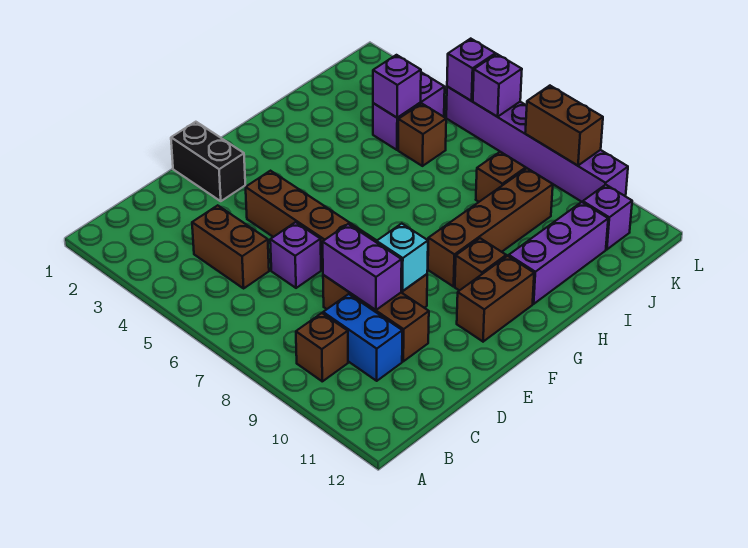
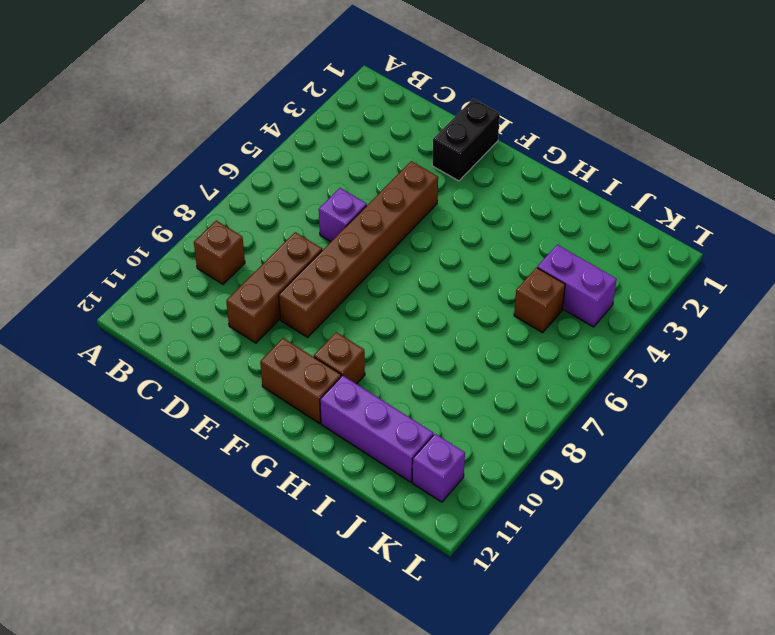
none -> brown 1x2 brick [192,205,269,288]
none -> blue 1x2 brick [323,294,402,381]
none -> brown 1x4 brick [428,169,553,287]

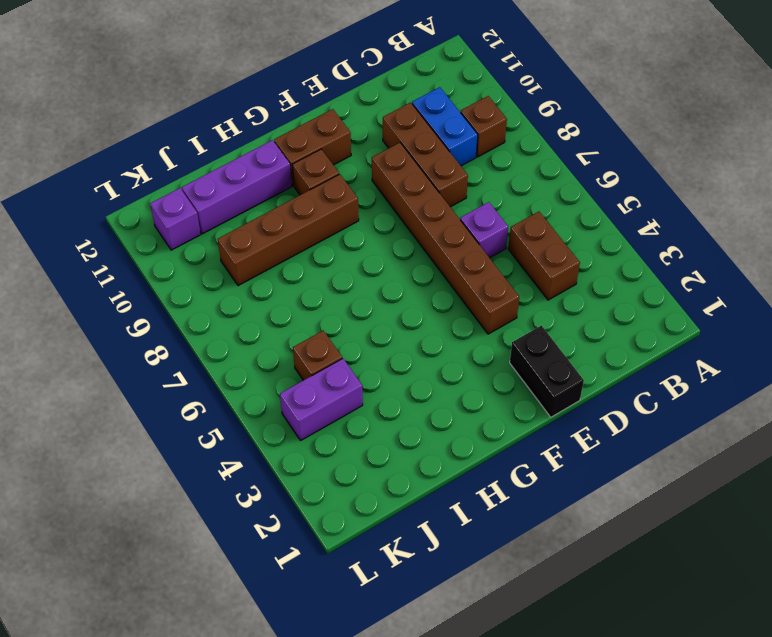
none -> brown 1x1 brick [476,152,526,202]
none -> purple 1x6 brick [446,87,628,202]
none -> purple 1x2 brick [323,224,402,310]

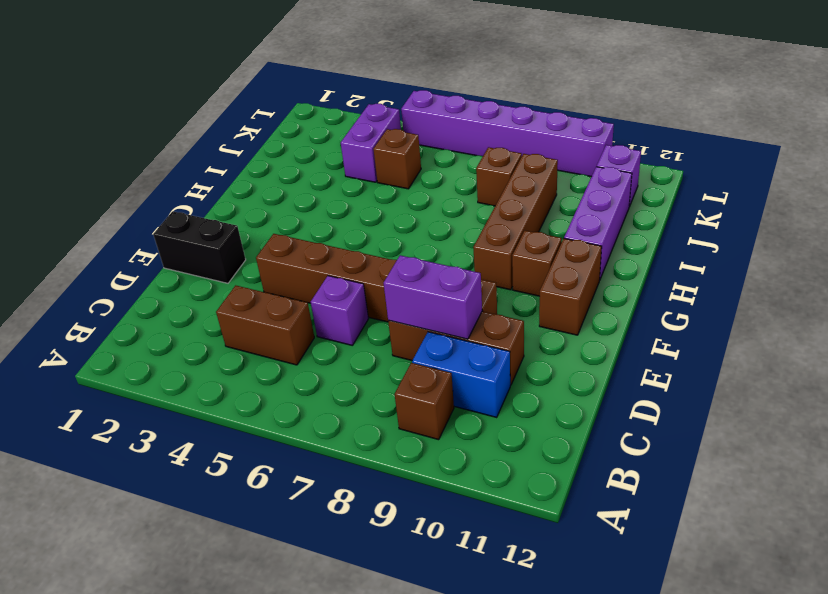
none -> cyan 1x1 brick [377,224,428,291]
none -> purple 1x1 brick [373,55,421,118]
none -> purple 1x1 brick [447,39,496,101]

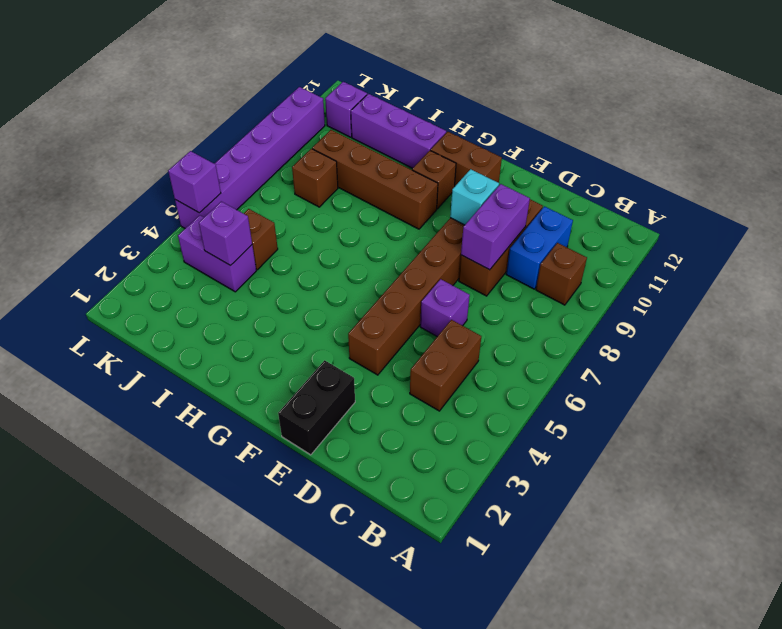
none -> purple 1x1 brick [473,54,522,117]
none -> brown 1x2 brick [525,86,603,166]

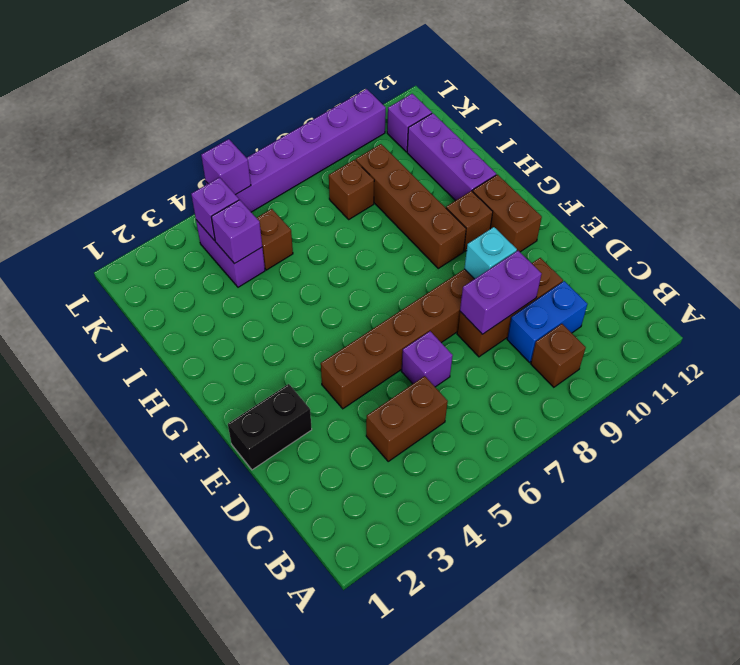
purple 1x1 brick [191,177,239,241] -> purple 1x1 brick moved to [473,54,522,117]
none -> brown 1x2 brick [525,86,603,166]

